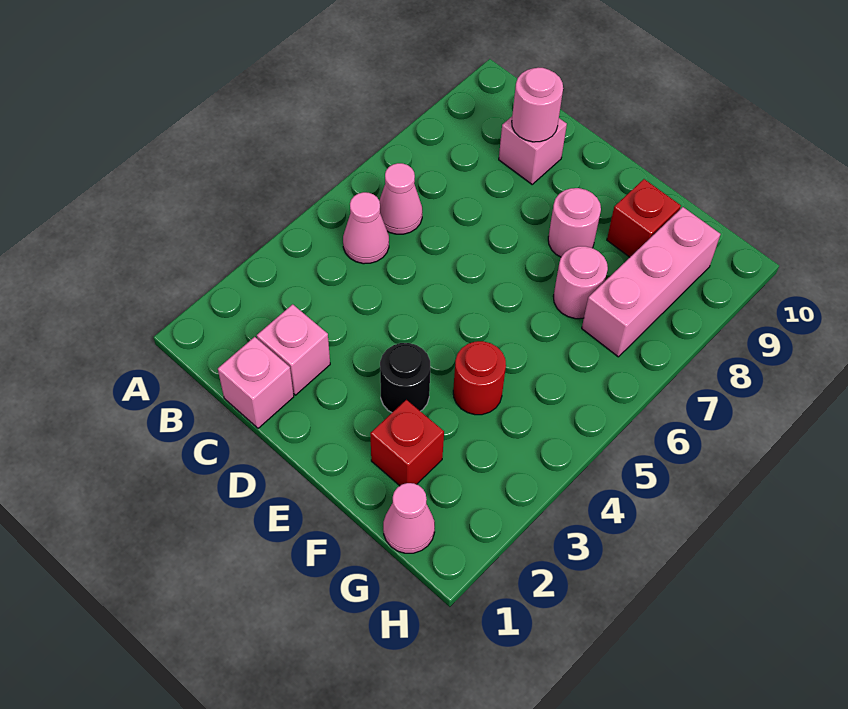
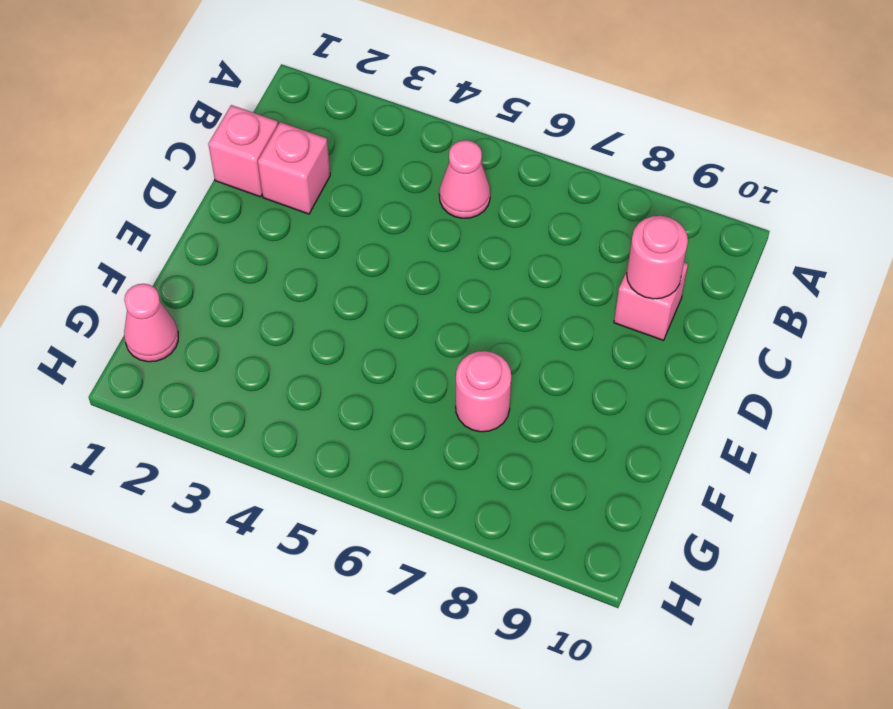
none -> pink 1x1 cone [379,163,422,234]
none -> black 1x1 round brick [380,343,430,413]
none -> pink 1x1 round brick [548,188,601,257]

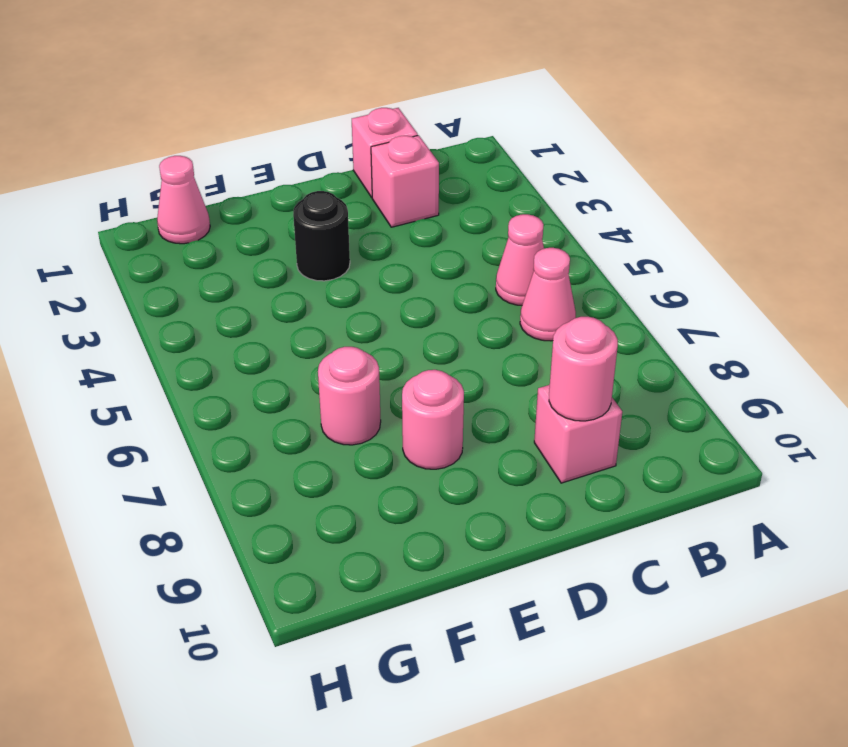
none -> red 1x1 brick [370,400,444,486]
none -> red 1x1 round brick [453,341,506,415]
none -> red 1x1 brick [607,179,681,257]

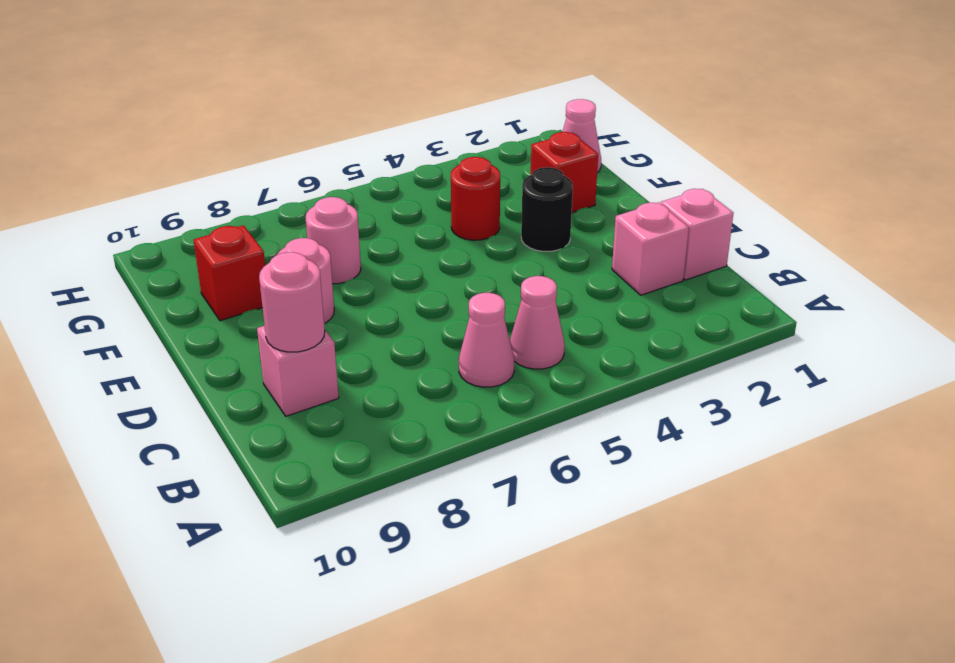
none -> pink 1x3 brick [582,207,721,357]

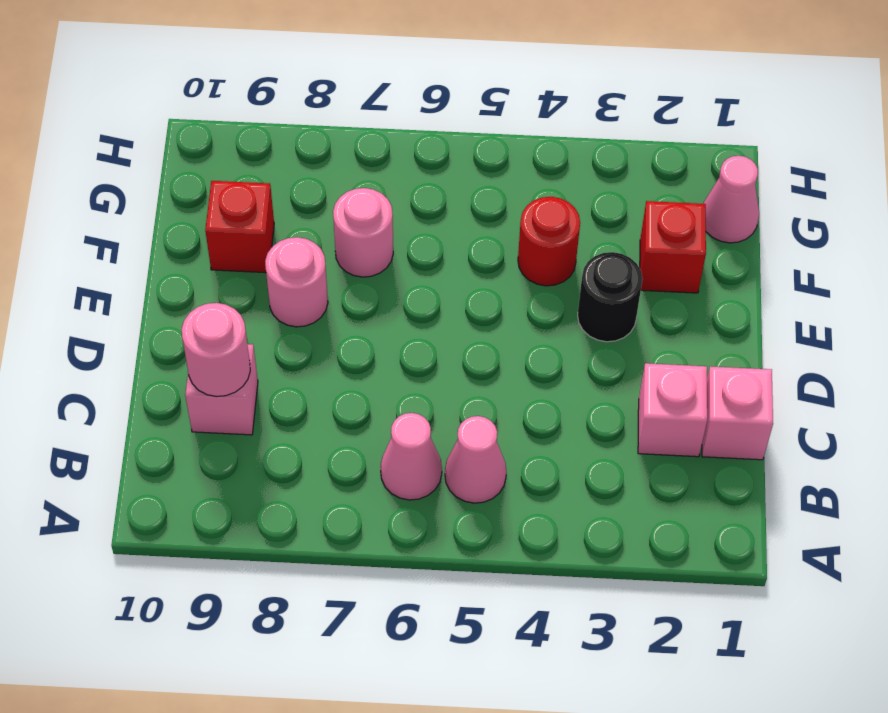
none -> pink 1x3 brick [582,207,721,357]

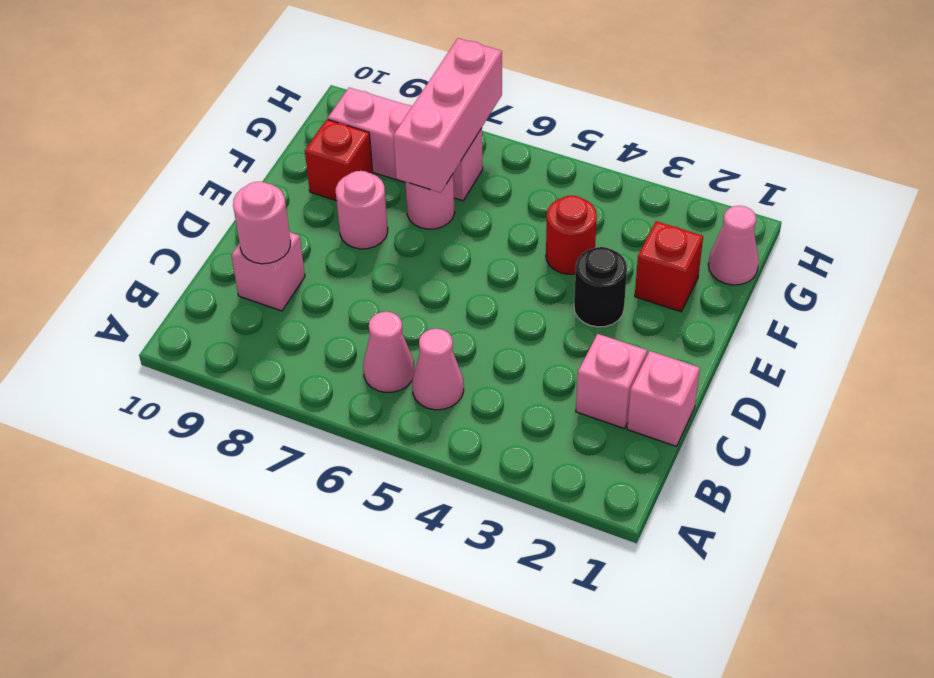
pink 1x3 brick [393,38,502,193] -> none

